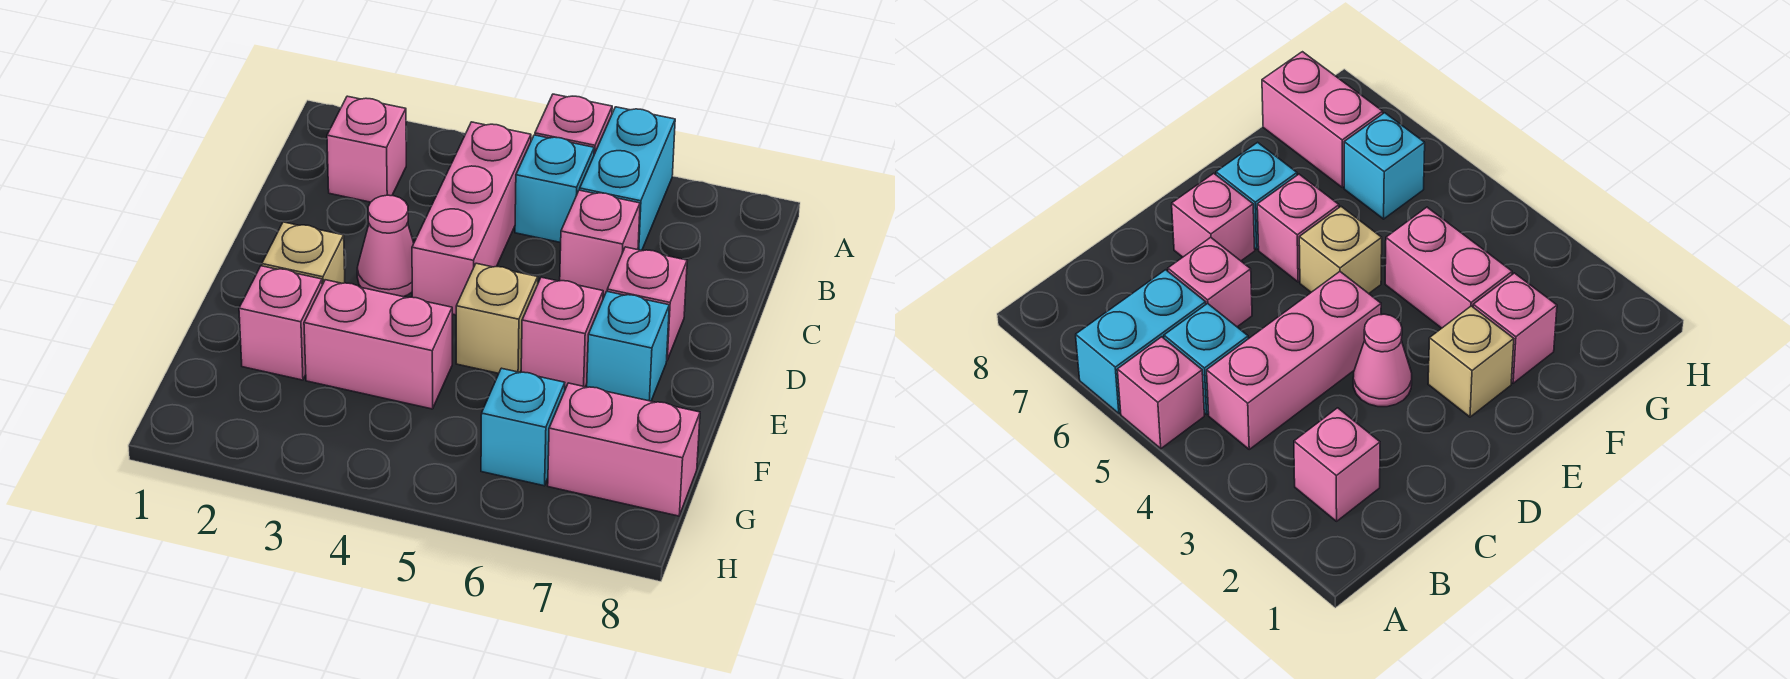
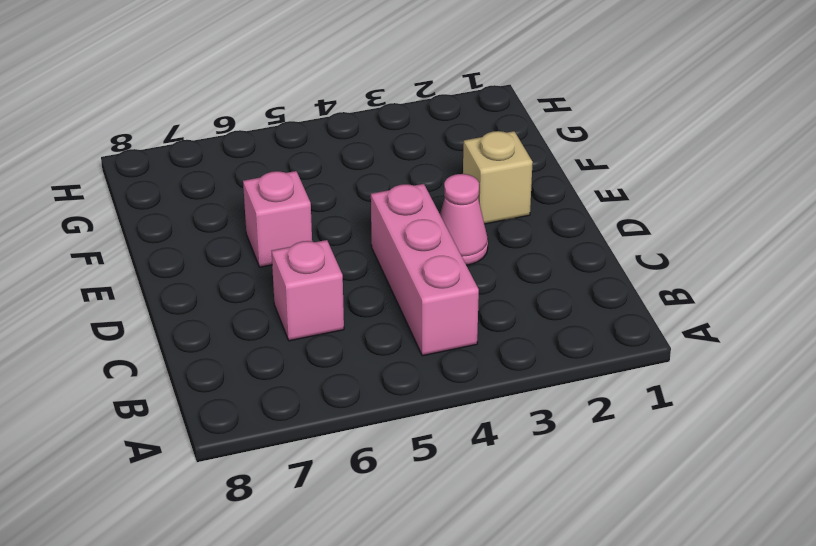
none -> pink 1x1 brick [535,94,612,154]
none -> cyan 1x2 brick [580,107,675,250]
none -> pink 1x1 brick [327,96,406,202]

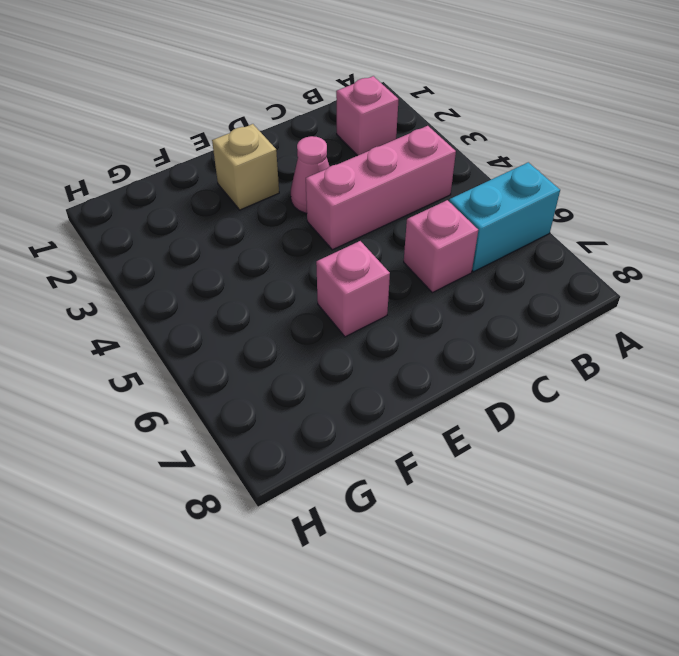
none -> pink 1x1 brick [535,94,612,154]
none -> cyan 1x1 brick [515,135,594,243]
none -> pink 1x1 brick [607,247,687,360]

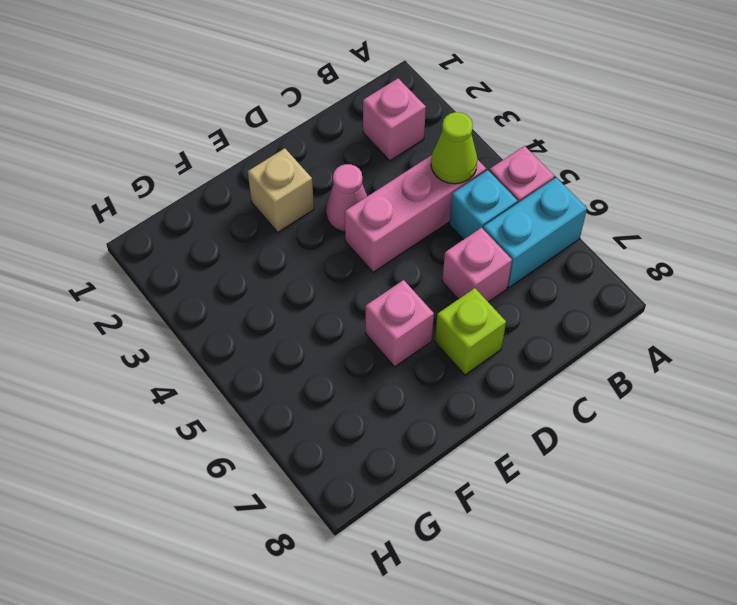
lime 1x1 cone [431,112,478,184] -> none
lime 1x1 brick [435,288,506,375] -> pink 1x1 brick [607,247,687,360]
none -> tan 1x1 brick [456,263,538,373]
none -> cyan 1x1 brick [587,292,669,401]
none -> pink 1x1 brick [239,266,322,380]

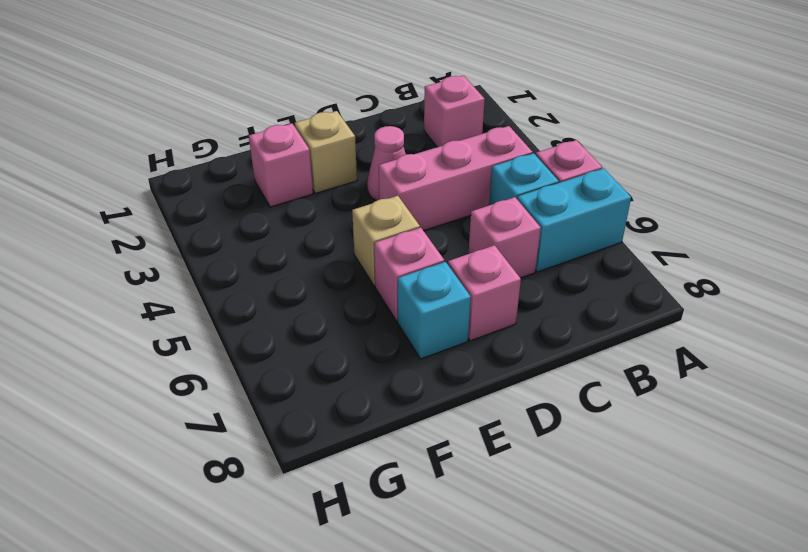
none -> pink 1x2 brick [304,280,452,409]
none -> cyan 1x1 brick [481,368,565,486]
none -> pink 1x2 brick [548,383,700,516]

